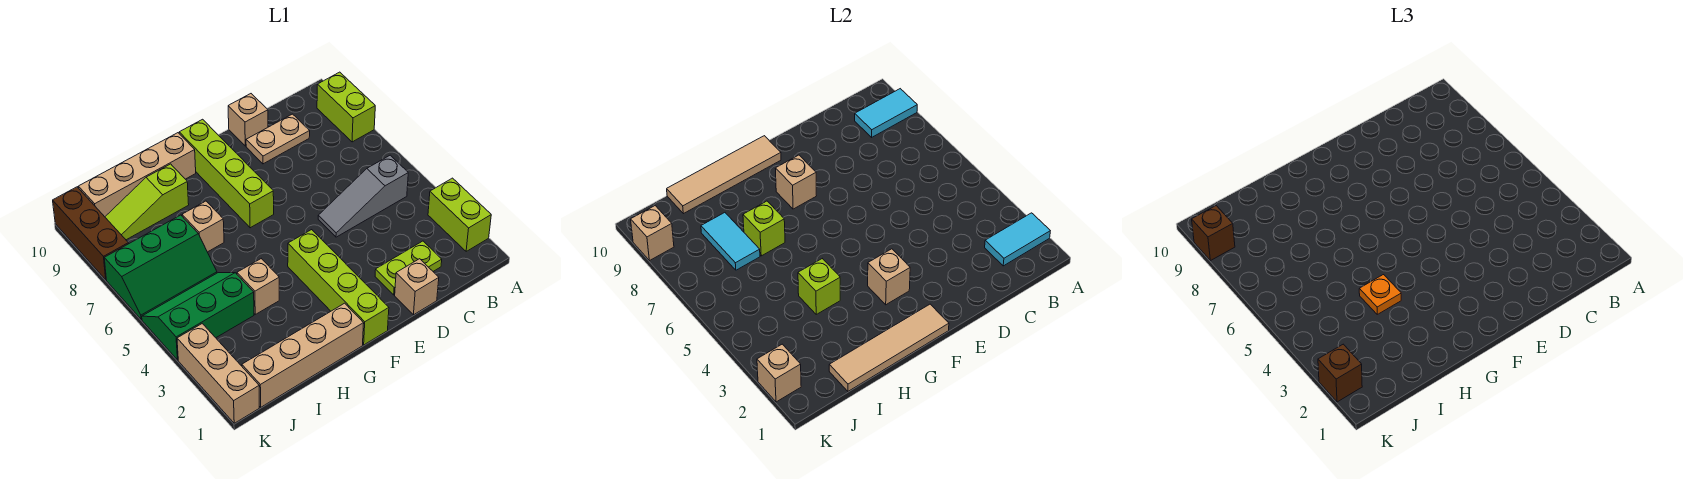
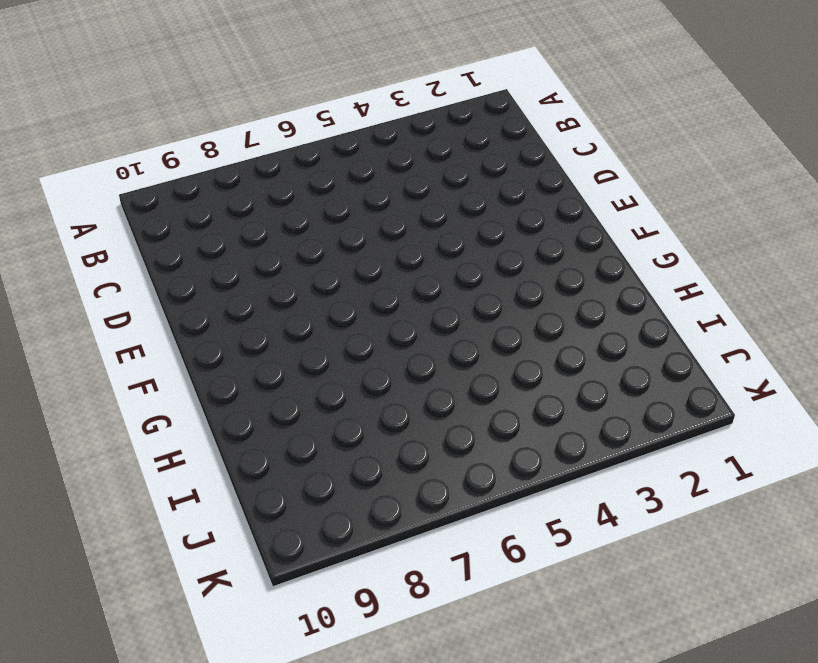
none -> lime 1x2 brick [428,178,491,251]
none -> lime 1x2 brick [317,72,375,142]
none -> grey 1x3 slope [318,155,408,237]
none -> lime 1x2 plate [375,241,442,295]

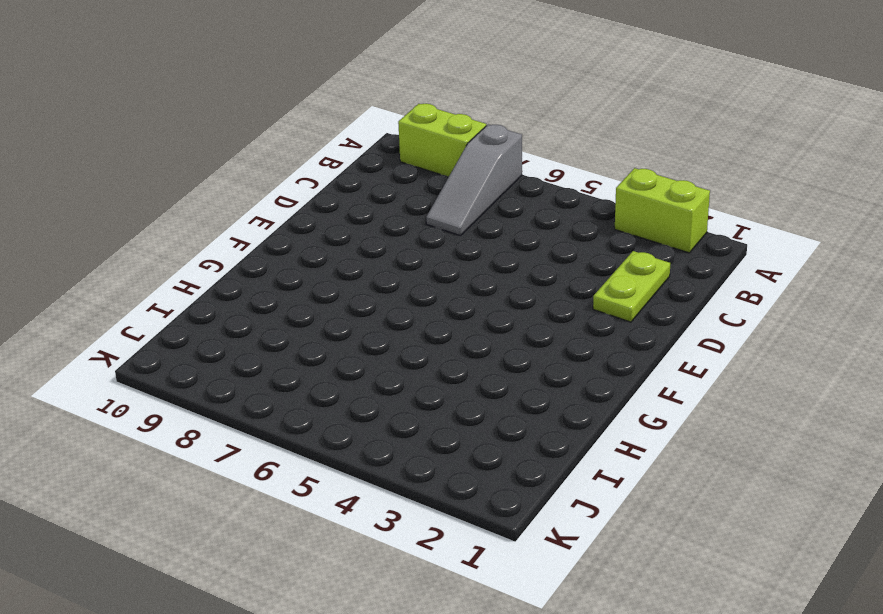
grey 1x3 slope [426,124,522,236] -> grey 1x3 slope moved to [318,155,408,237]
none -> tan 1x2 plate [246,114,310,164]
none -> tan 1x1 brick [395,259,439,315]
none -> tan 1x1 brick [228,94,268,146]
none -> lime 1x4 brick [288,230,389,345]

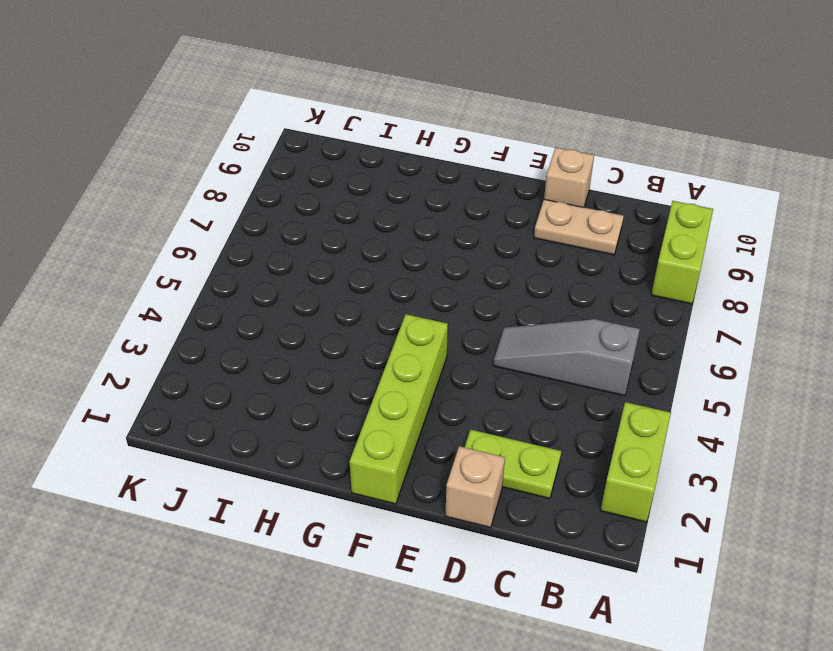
none -> lime 1x4 brick [179,119,274,228]
none -> tan 1x4 brick [242,303,364,407]
none -> tan 1x4 brick [78,133,196,217]
none -> tan 1x1 brick [237,259,279,314]

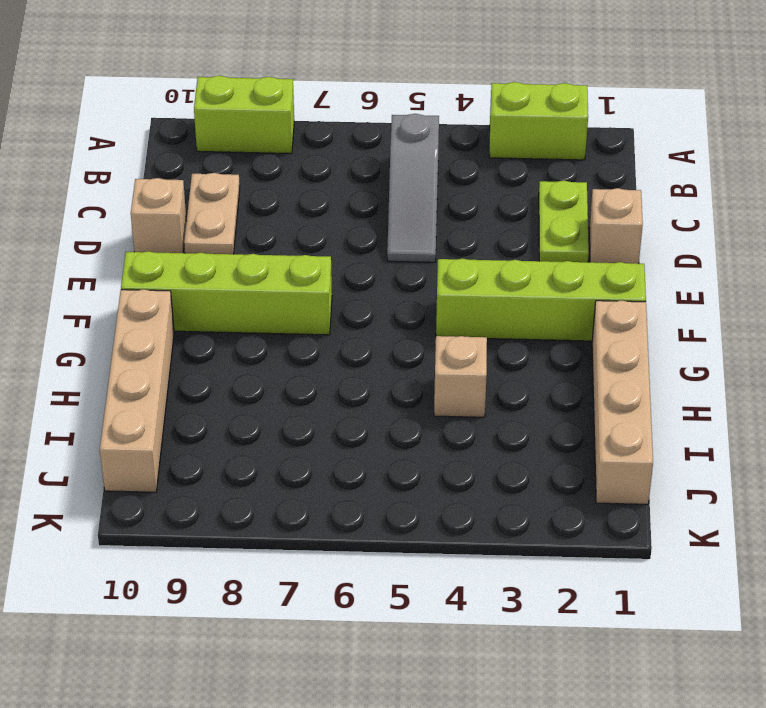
none -> tan 1x1 brick [182,201,224,252]
none -> lime 1x3 slope [105,164,189,240]
none -> green 2x3 slope [142,273,254,360]
none -> green 2x3 slope [104,215,217,319]

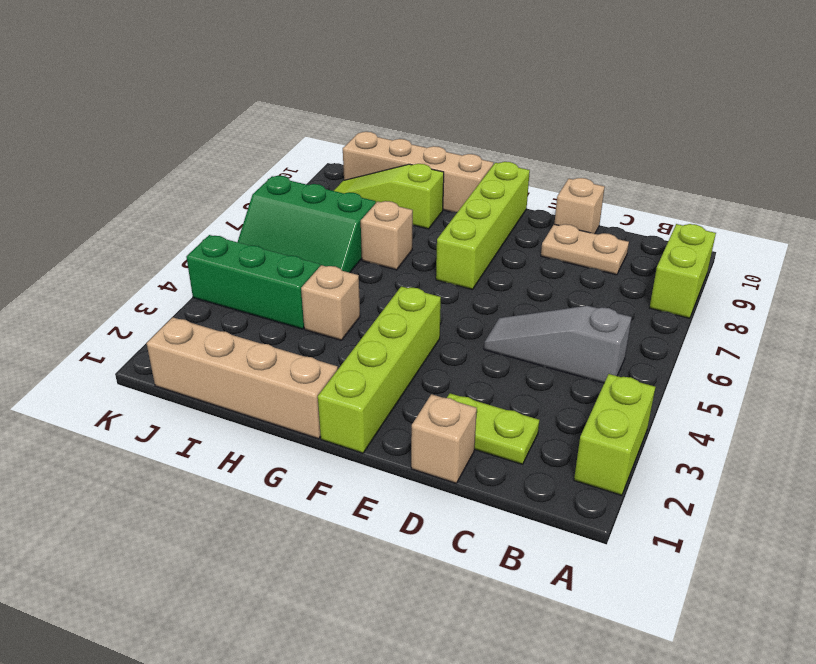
none -> tan 1x3 brick [177,324,259,423]
none -> brown 1x3 brick [53,187,128,280]
none -> cyan 1x2 tile [985,213,1050,266]
none -> cyan 1x2 tile [855,89,917,137]

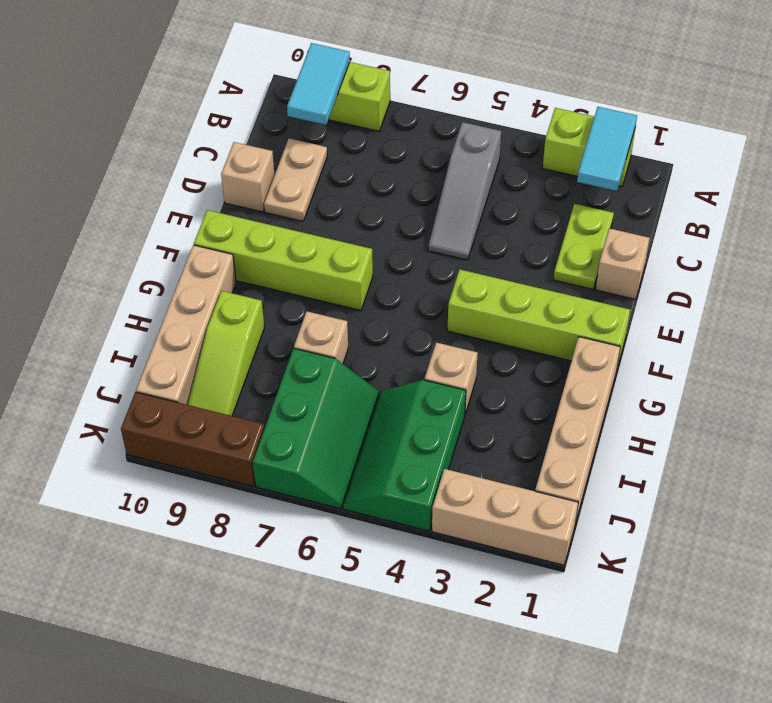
none -> tan 1x4 tile [829,304,949,391]
none -> tan 1x1 brick [868,249,910,305]
none -> tan 1x1 brick [775,155,816,209]
none -> tan 1x4 tile [667,136,781,214]

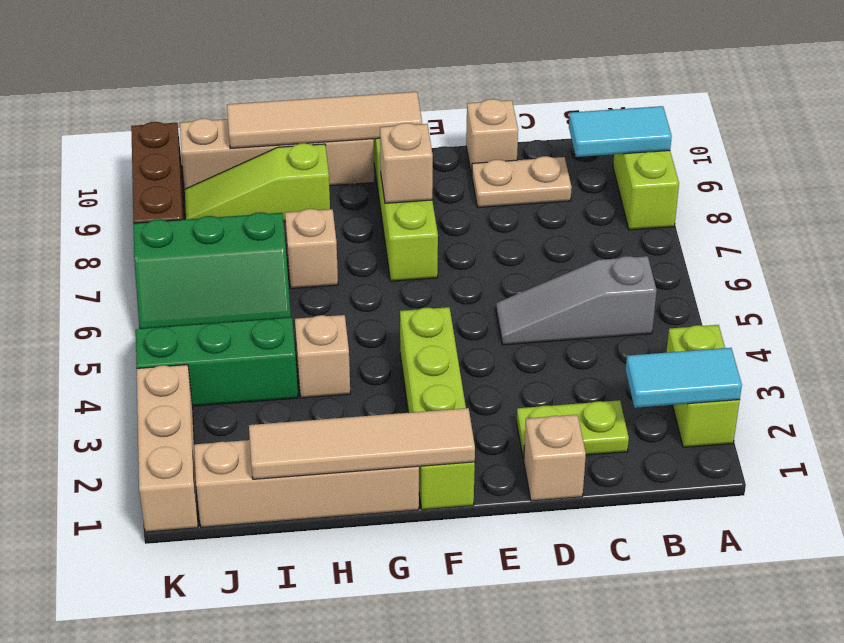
none -> tan 1x1 brick [868,249,910,305]
none -> lime 1x1 brick [798,259,840,314]
none -> lime 1x1 brick [743,201,785,256]
none -> cyan 1x2 tile [701,213,760,270]

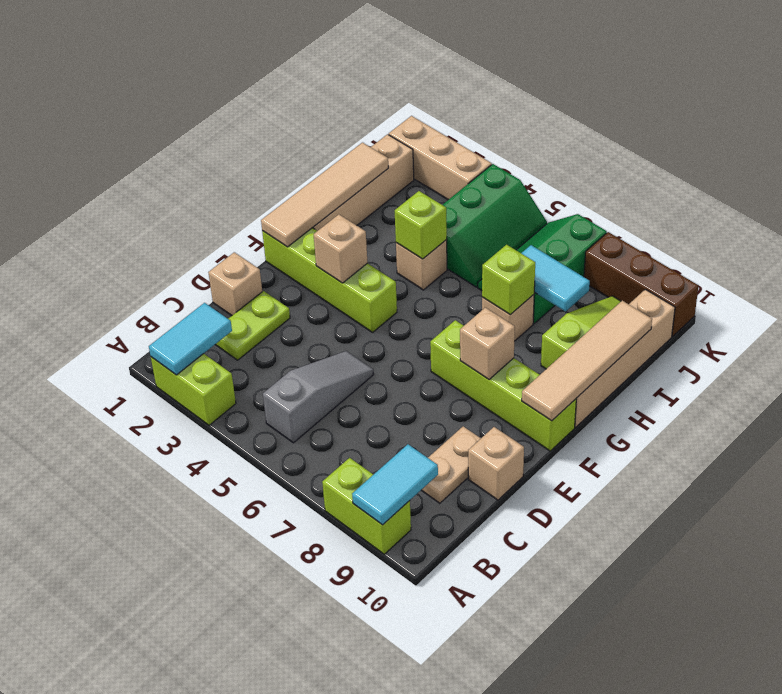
none -> tan 1x1 brick [757,344,801,402]
none -> tan 1x1 brick [631,206,674,261]
none -> orange 1x1 plate [1359,275,1401,314]
none -> brown 1x1 brick [1318,344,1362,402]

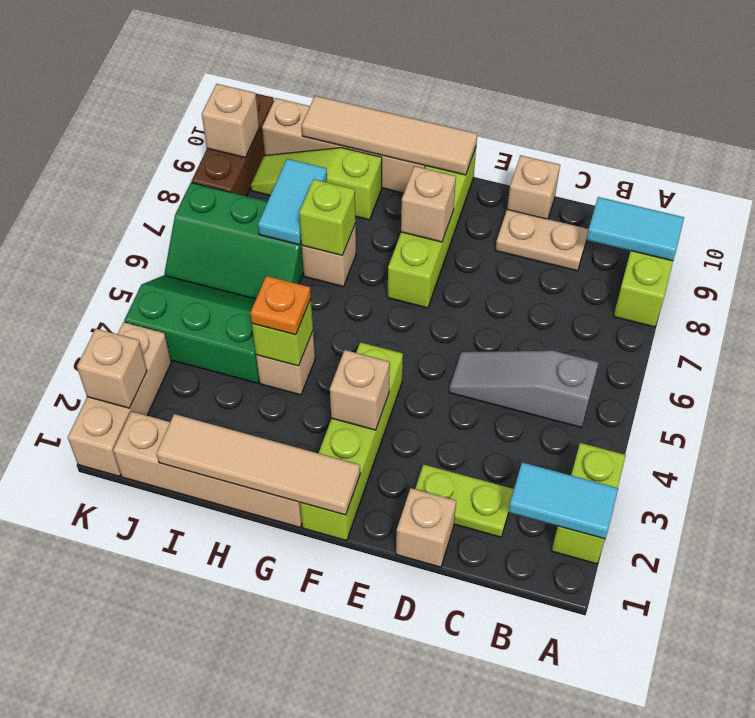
none -> brown 1x1 brick [1318,344,1362,402]
none -> brown 1x1 brick [1192,206,1235,261]

